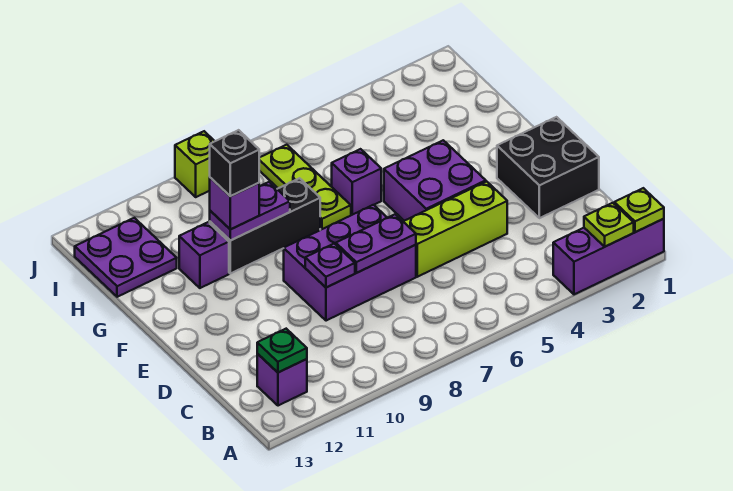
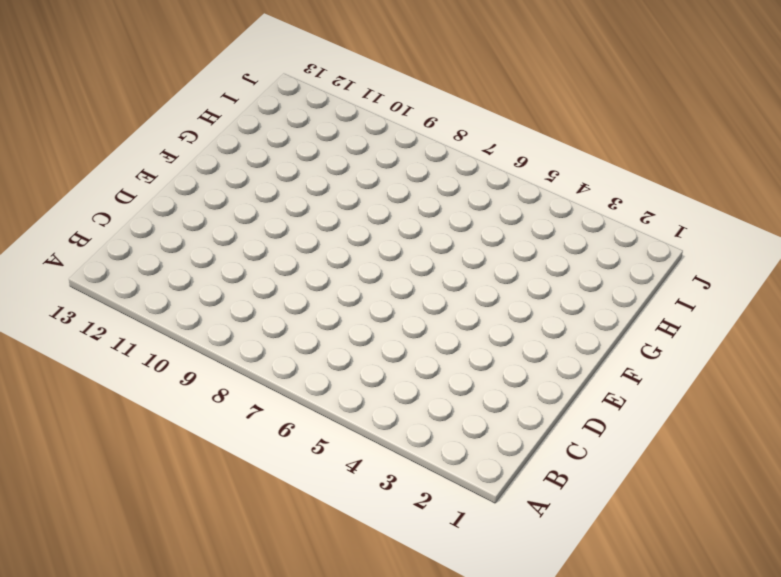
none -> purple 1x3 brick [553,219,664,294]
none -> purple 1x1 brick [257,354,307,406]
none -> black 2x2 brick [497,117,599,218]

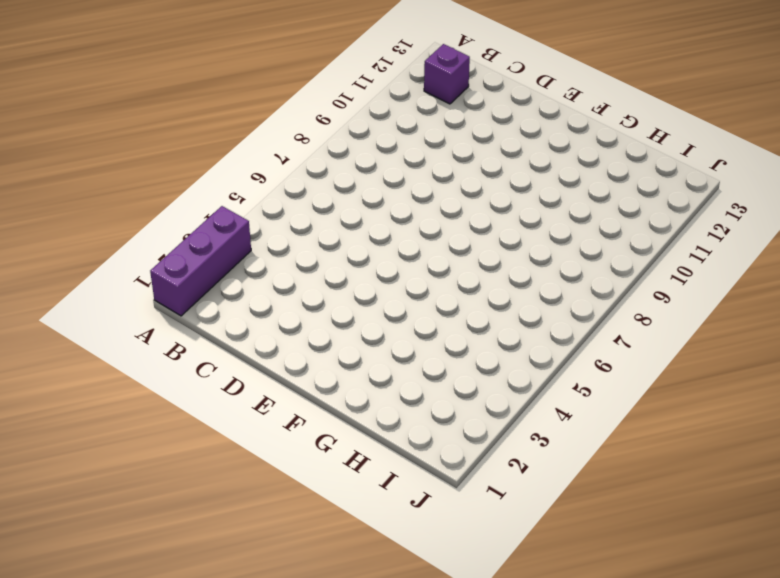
none -> black 2x2 brick [497,117,599,218]
none -> lime 1x3 brick [403,181,507,277]
none -> purple 2x3 brick [284,205,416,321]

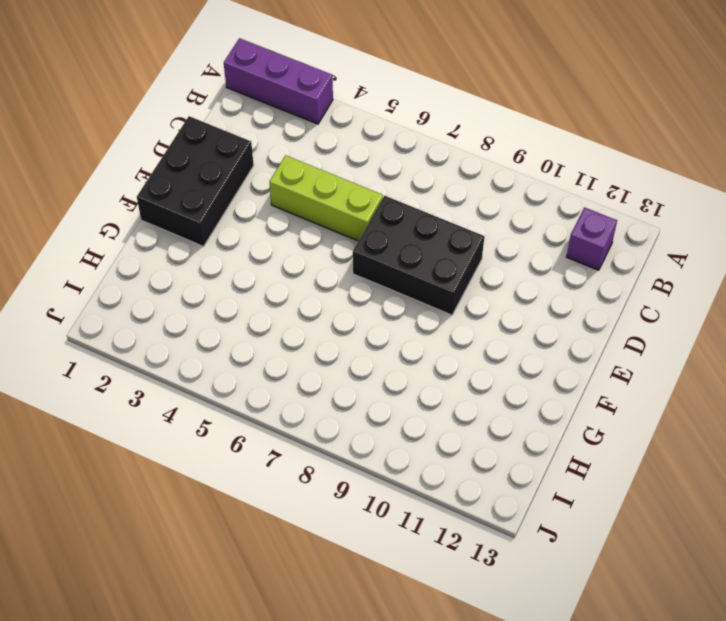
black 2x3 brick [137,116,254,246] -> black 2x2 brick [497,117,599,218]
black 2x3 brick [353,196,484,315] -> purple 2x3 brick [284,205,416,321]
none -> purple 2x2 brick [384,140,486,221]
none -> purple 1x1 brick [332,149,381,215]
none -> lime 1x3 plate [259,145,351,230]

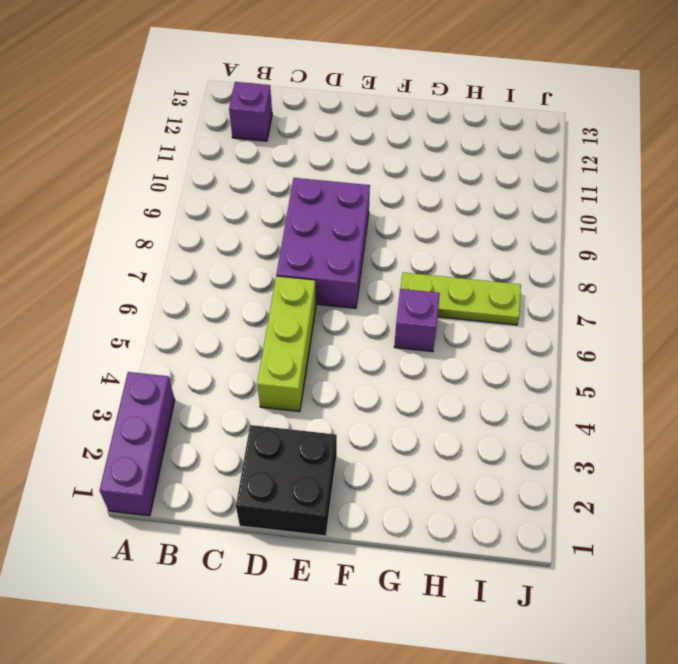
none -> purple 2x2 brick [384,140,486,221]
none -> black 1x3 brick [210,178,320,274]
none -> purple 1x1 brick [179,222,229,288]

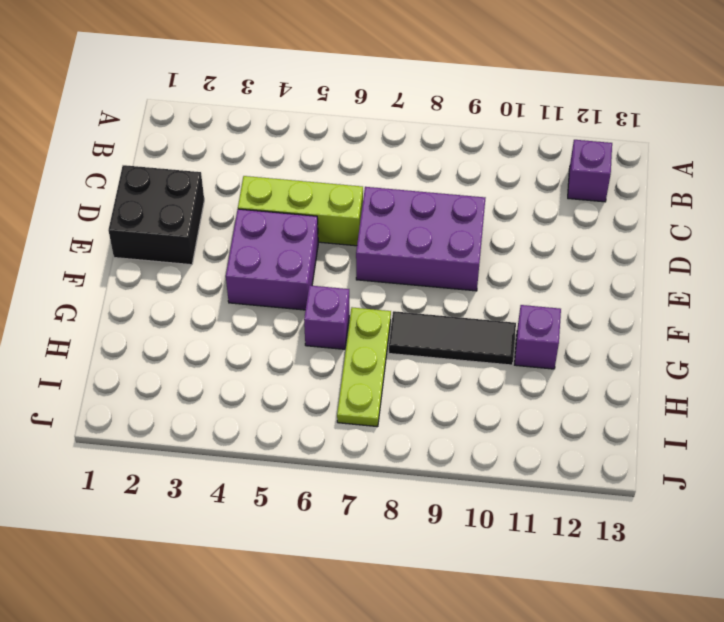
black 1x3 tile [389,311,516,365] -> black 1x3 brick [210,178,320,274]
none -> purple 1x3 brick [553,219,664,294]
none -> purple 2x2 plate [75,218,177,297]
none -> lime 1x1 brick [175,131,215,197]

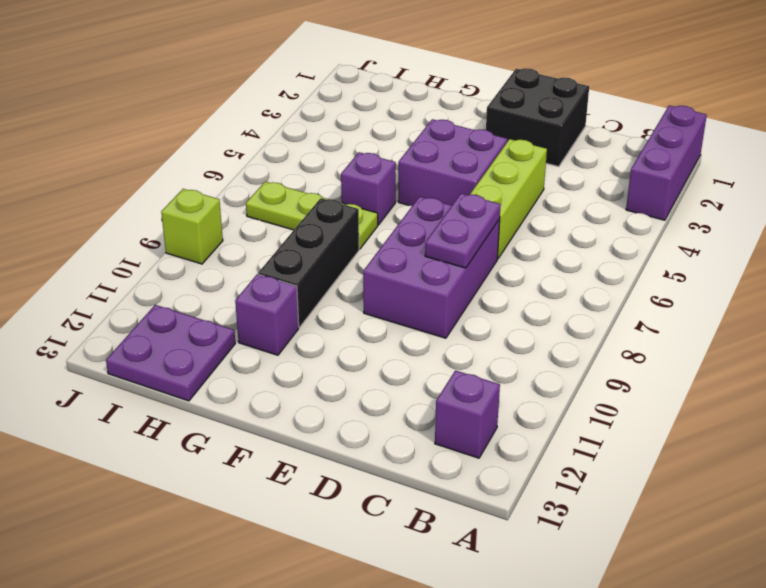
none -> lime 1x1 plate [614,188,664,232]
none -> lime 1x1 plate [584,203,634,247]
none -> green 1x1 plate [257,329,307,372]

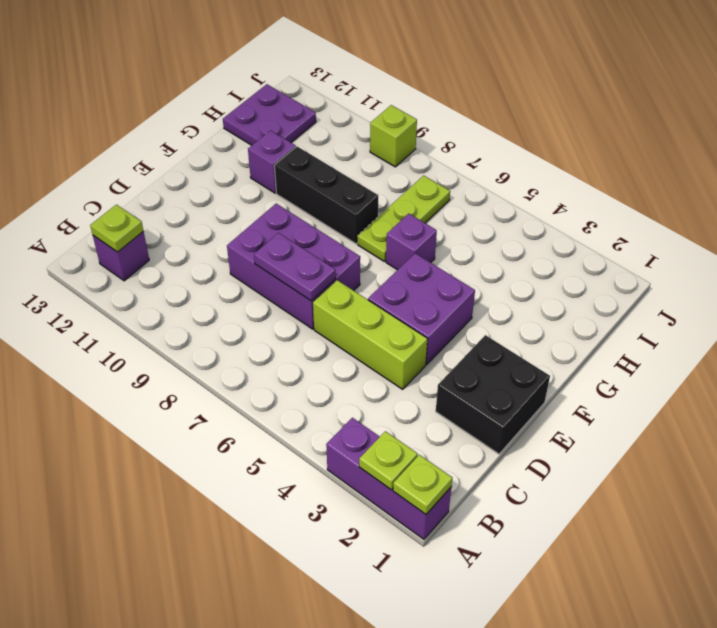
lime 1x1 plate [90,205,143,252] -> green 1x1 plate [257,329,307,372]
none -> purple 1x1 plate [305,244,355,288]
none -> purple 1x2 plate [210,182,290,240]
none -> purple 1x1 brick [210,178,259,229]

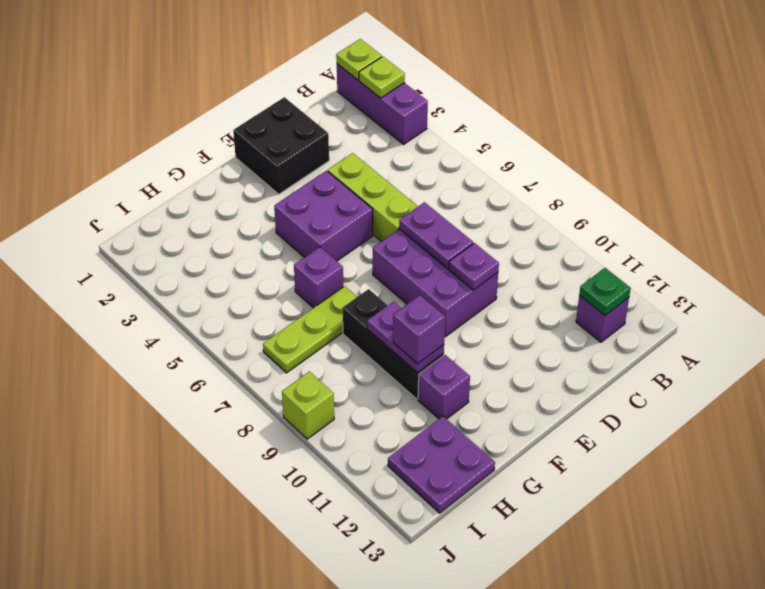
none -> black 1x1 brick [210,130,259,196]

